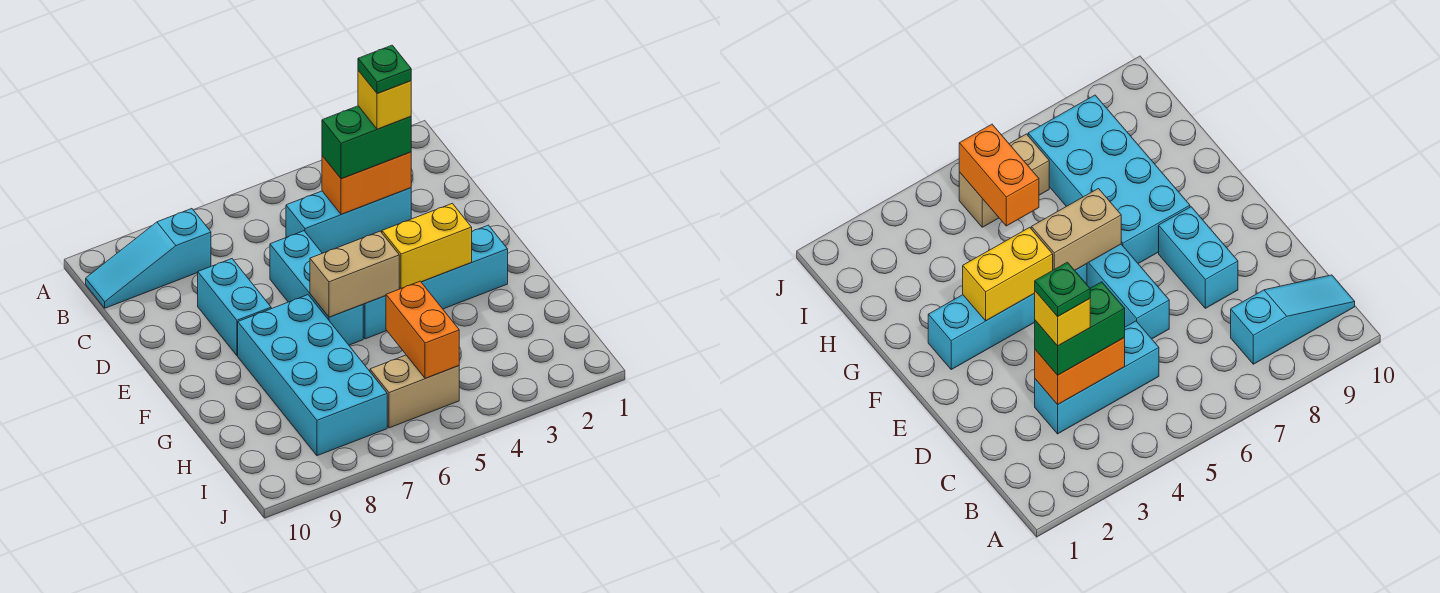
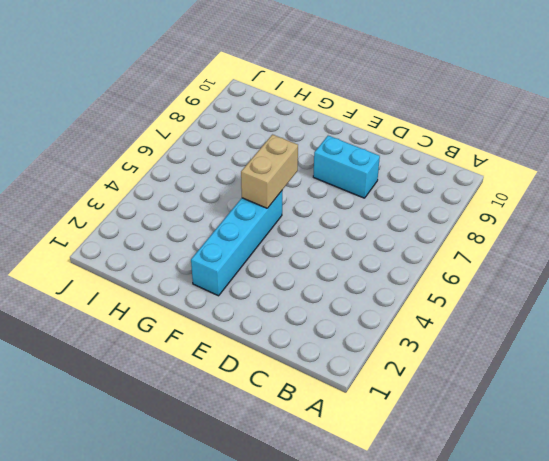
none -> cyan 1x3 slope [86,209,211,308]
none -> cyan 1x3 brick [286,188,411,253]
none -> cyan 1x3 brick [270,231,363,345]

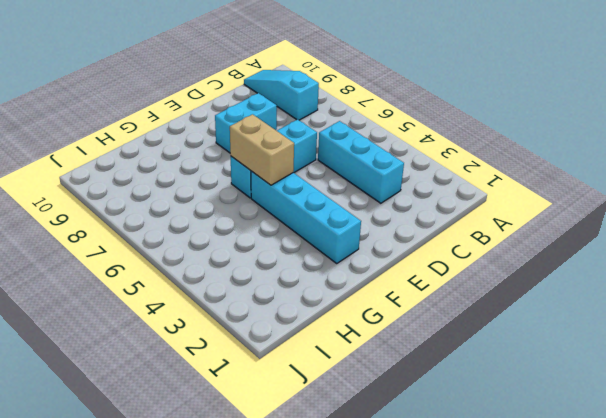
none -> cyan 2x4 brick [238,295,387,456]
none -> tan 1x2 brick [370,355,459,428]
none -> orange 1x2 brick [322,152,411,214]

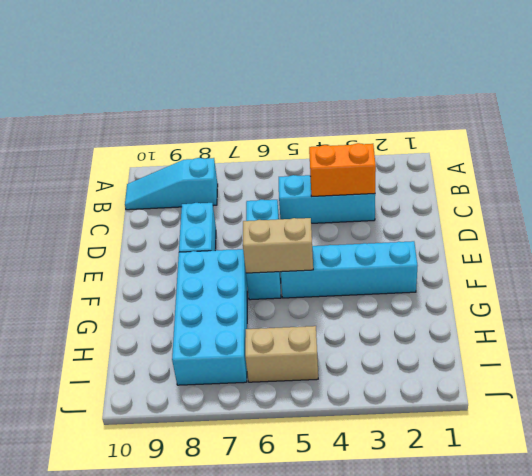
none -> yellow 1x2 brick [382,203,472,289]
none -> orange 1x2 brick [386,281,459,378]
none -> green 1x2 brick [322,106,411,179]

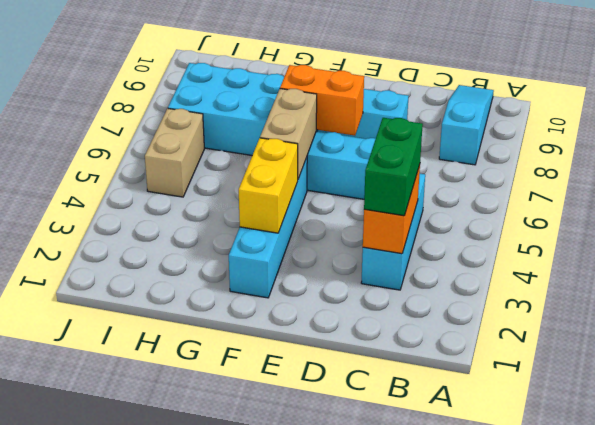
orange 1x2 brick [280,65,364,136] -> orange 1x2 brick moved to [386,281,459,378]
none -> yellow 1x1 brick [358,70,411,129]
none -> green 1x1 plate [358,45,411,94]

